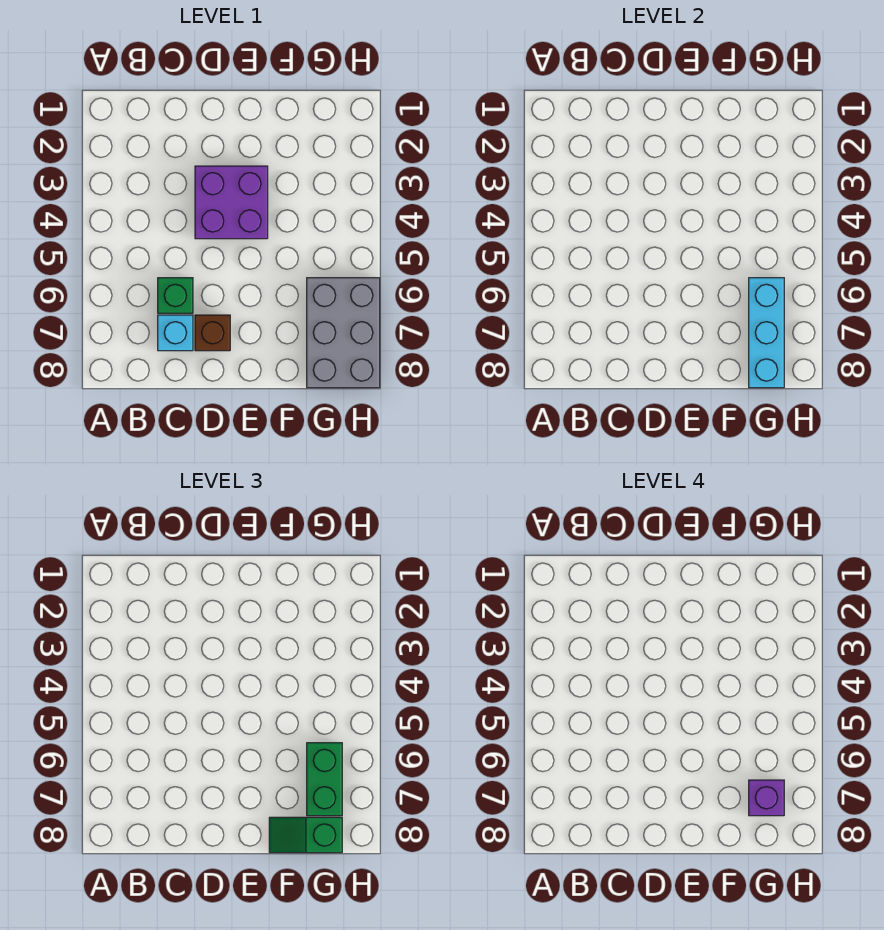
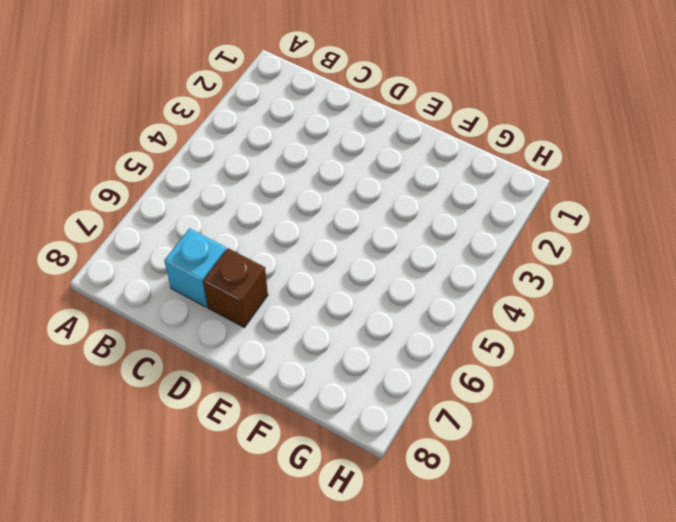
none -> green 1x1 brick [158,278,193,313]
none -> purple 2x2 brick [195,166,268,239]

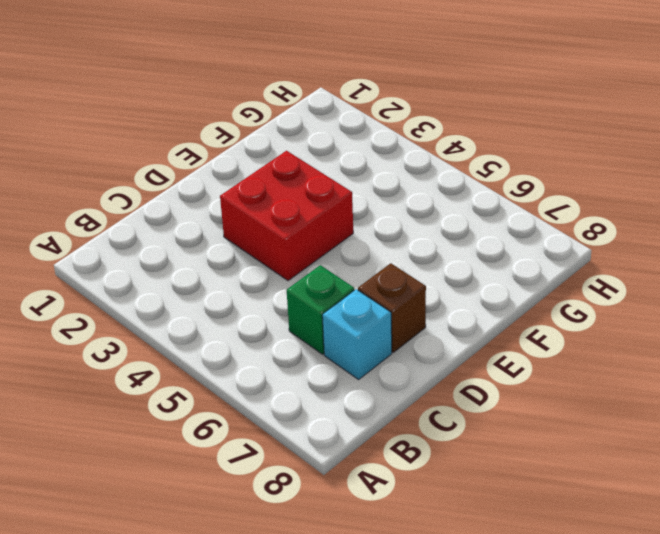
red 2x2 brick [220,151,353,281] -> purple 2x2 brick [195,166,268,239]
none -> grey 2x3 brick [307,278,380,388]
none -> cyan 1x3 brick [749,278,784,388]

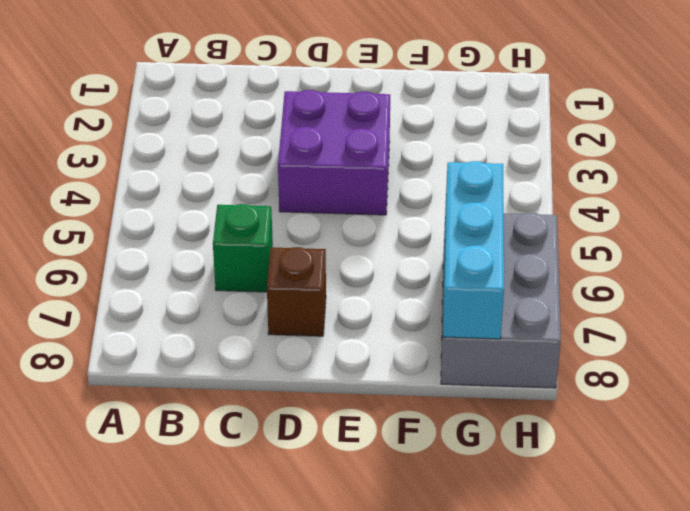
none -> cyan 1x1 brick [158,315,193,351]
none -> green 1x2 slope [269,817,342,853]

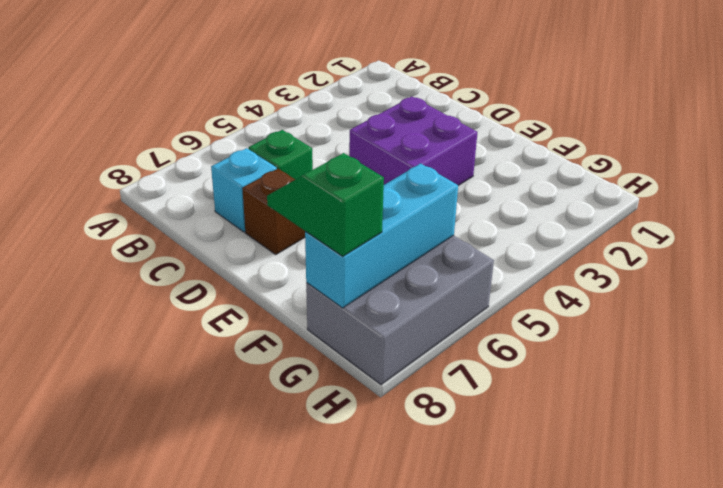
none -> green 1x2 brick [307,743,342,816]
none -> purple 1x1 brick [749,780,784,816]

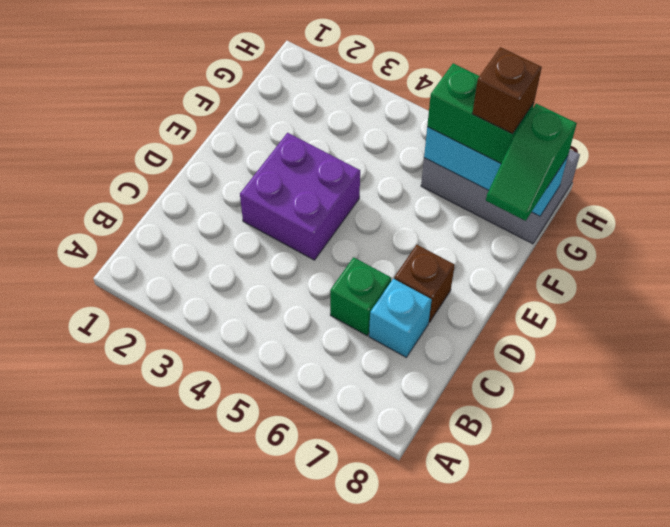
brown 1x1 brick [472,47,542,134] -> purple 1x1 brick [749,780,784,816]

